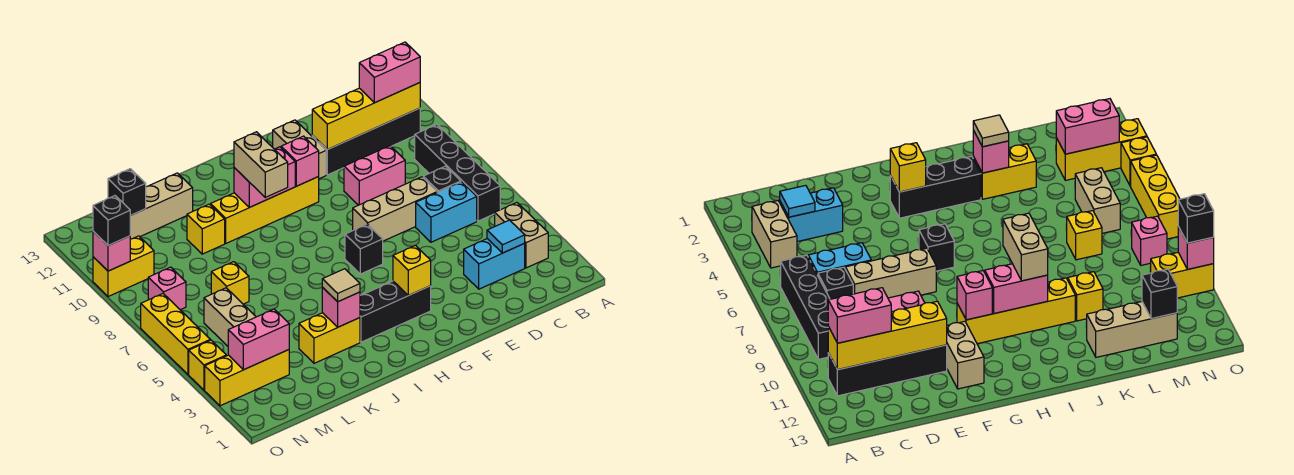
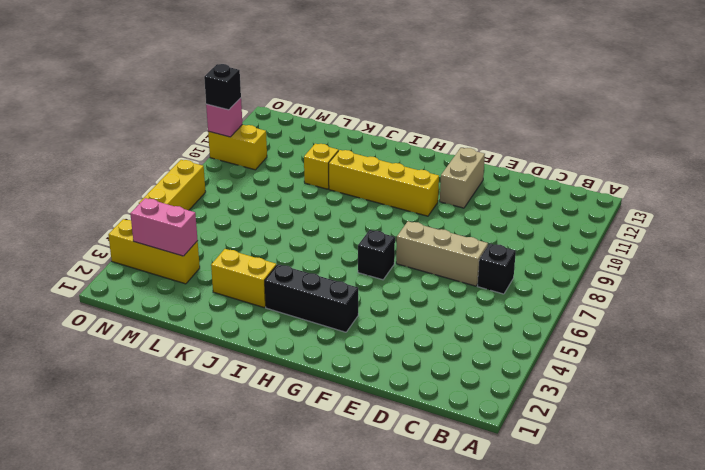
none -> tan 1x2 brick [495,203,548,268]
none -> black 1x4 brick [415,125,500,221]
none -> black 1x4 brick [312,108,420,175]
none -> cyan 1x2 brick [464,239,525,289]

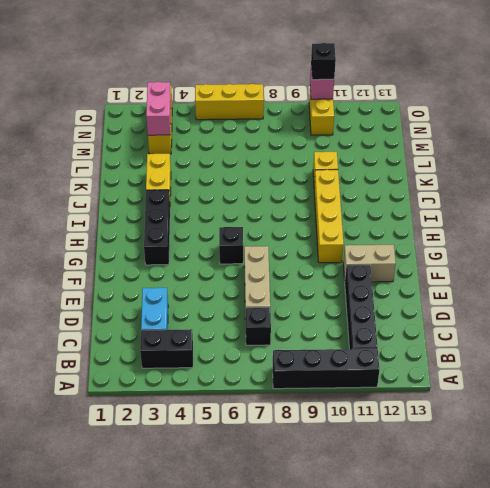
black 1x4 brick [273,349,379,389] -> black 1x4 brick moved to [415,125,500,221]
black 1x2 brick [140,329,193,368] -> tan 1x2 brick [495,203,548,268]
none -> cyan 1x2 brick [416,182,477,242]
none -> pink 1x2 brick [344,146,405,205]
none -> tan 1x3 brick [130,173,193,239]
none -> yellow 1x1 brick [211,262,249,304]

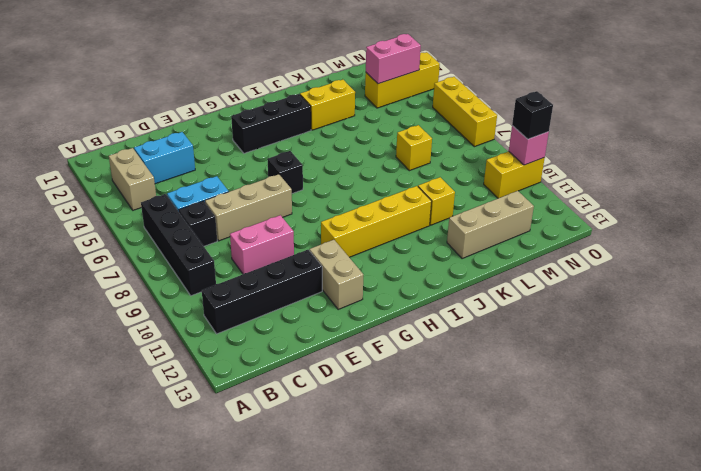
none -> tan 1x2 brick [204,288,256,346]
none -> pink 1x1 brick [148,267,186,310]
none -> yellow 1x1 brick [189,340,226,390]
none -> yellow 1x4 brick [312,83,420,150]

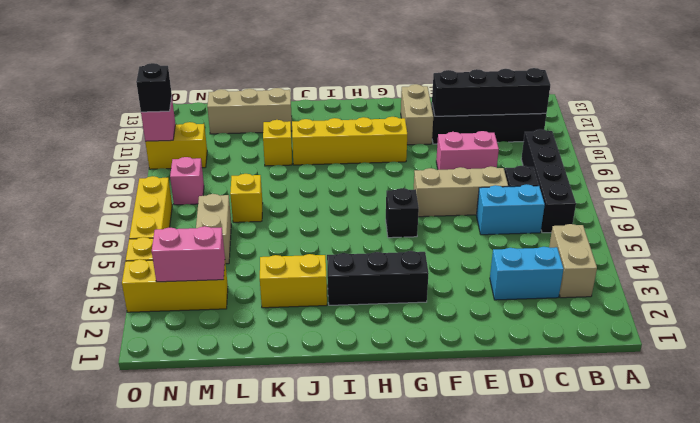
black 1x4 brick [432,68,550,116] -> yellow 1x4 brick [312,83,420,150]
none -> cyan 1x1 tile [487,220,525,253]
none -> yellow 1x1 brick [393,245,431,295]
none -> pink 1x1 brick [281,136,319,186]
none -> pink 1x2 brick [234,147,295,207]

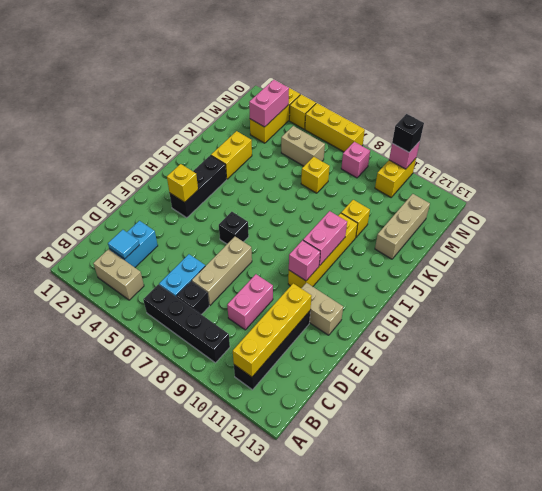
none -> pink 1x1 brick [322,287,360,327]
none -> black 1x1 brick [108,169,146,215]
none -> pink 1x2 brick [359,42,420,103]
none -> tan 1x2 brick [234,132,288,197]

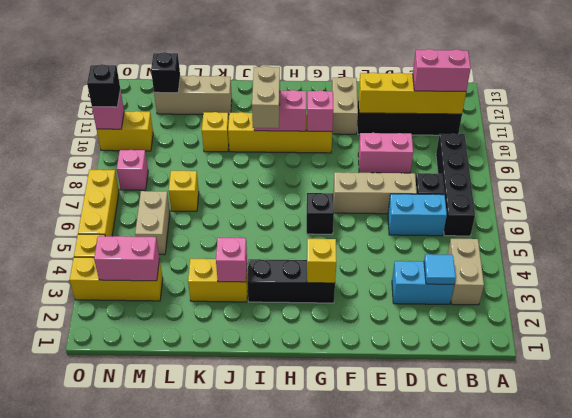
none -> tan 1x1 tile [322,269,360,302]

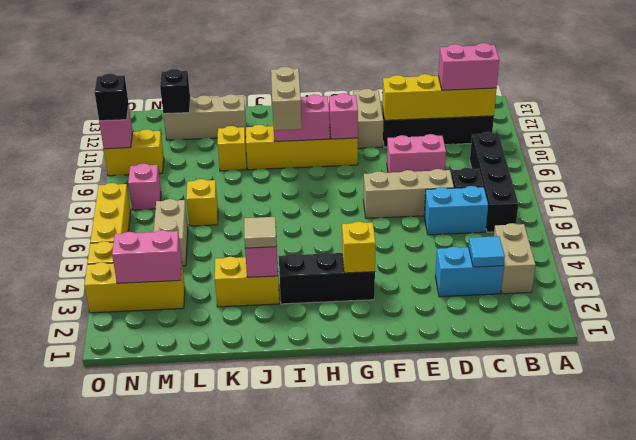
none -> black 1x1 brick [345,224,383,274]

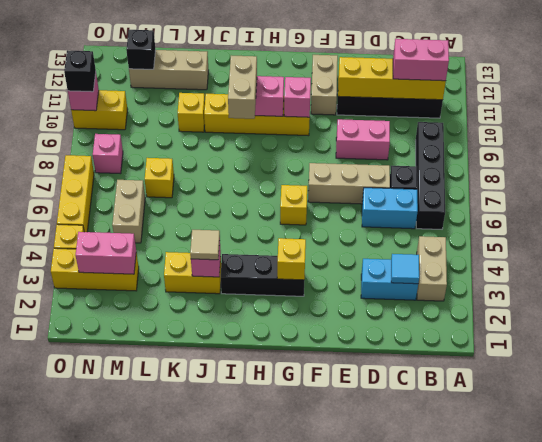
yellow 1x1 brick [280,185,307,225] -> black 1x1 brick [345,224,383,274]

